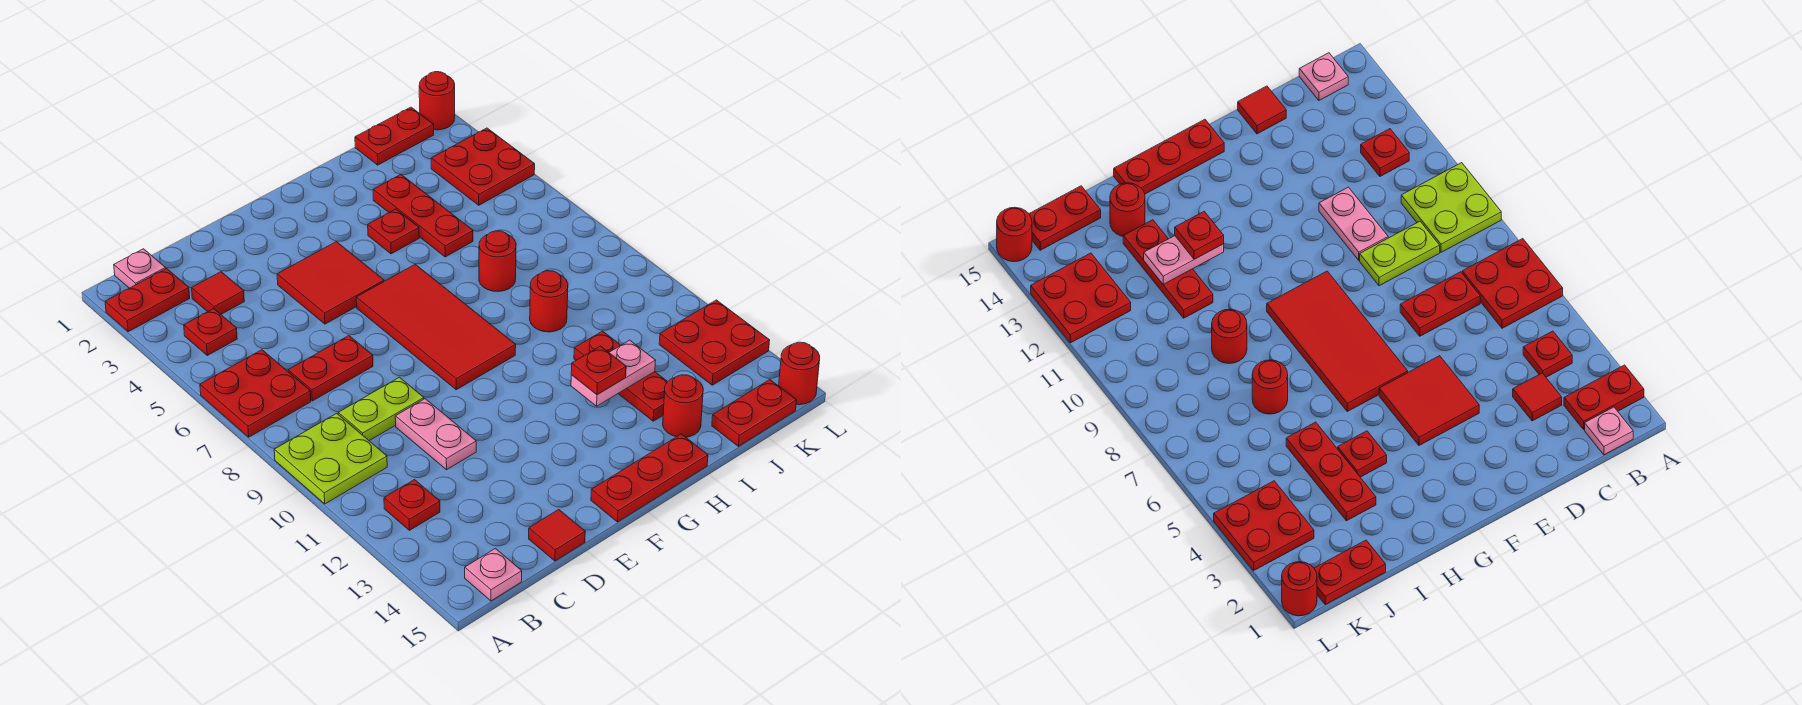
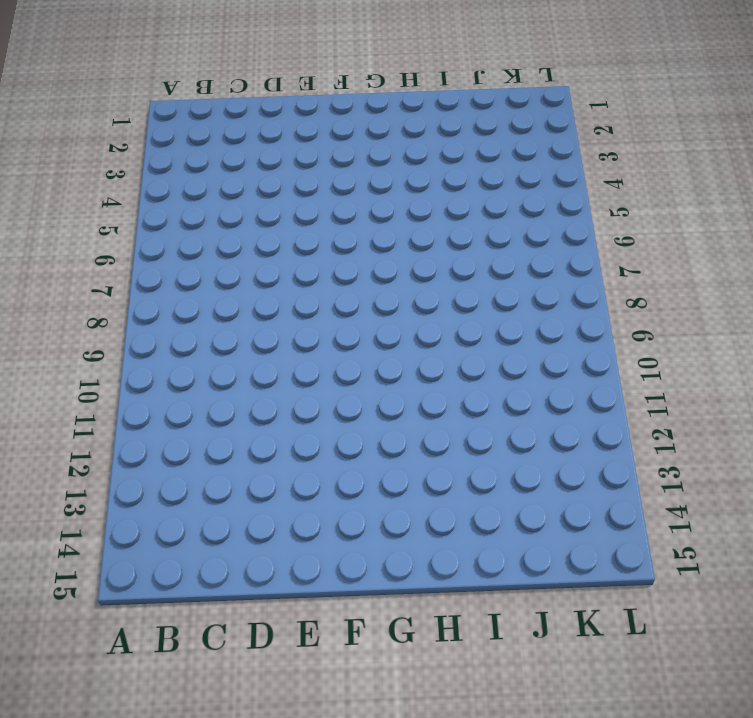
none -> red 1x2 plate [105,269,190,332]
none -> red 2x2 plate [200,350,311,437]
none -> lime 2x2 plate [274,413,387,504]

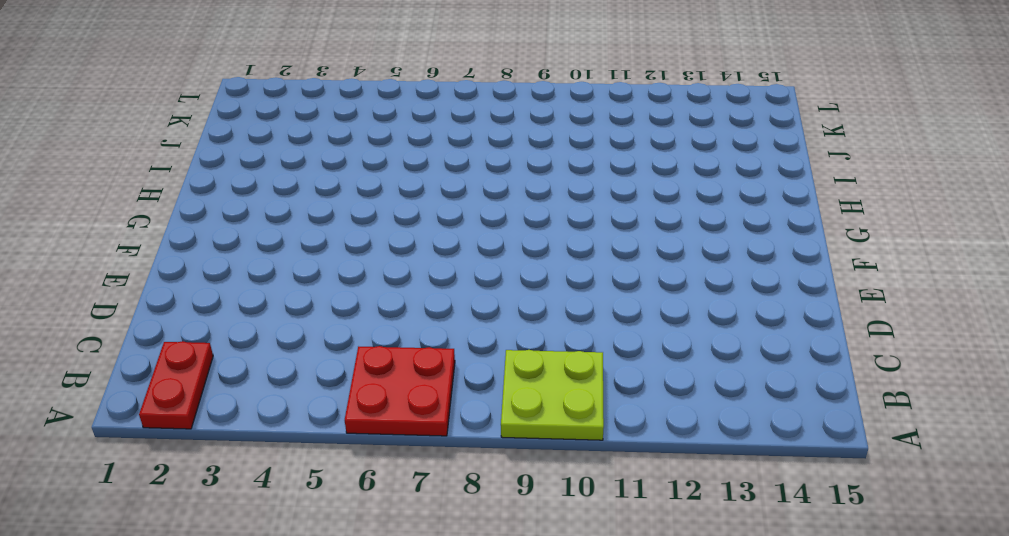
none -> pink 1x1 plate [114,249,166,288]
none -> red 1x1 plate [184,309,237,355]
none -> red 1x1 plate [384,480,440,530]

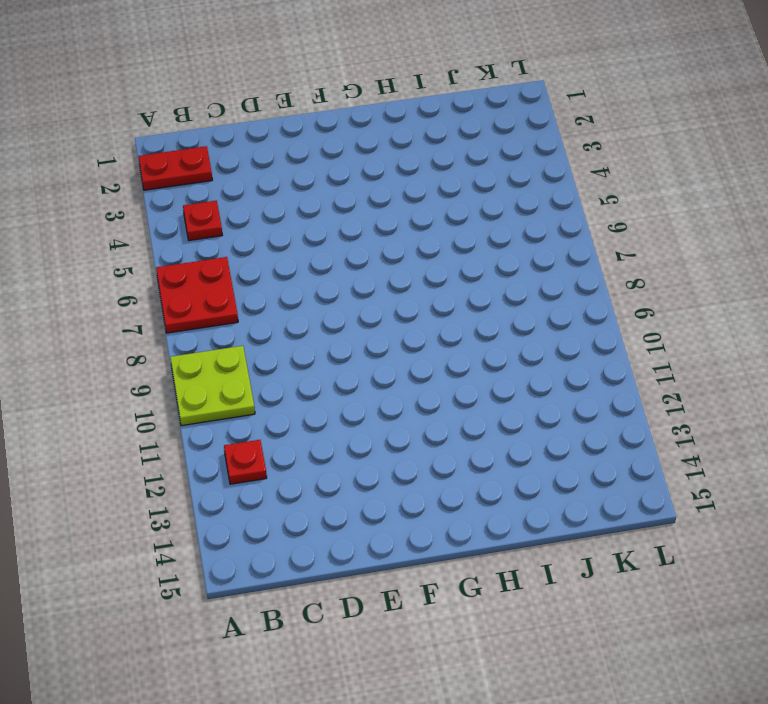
none -> pink 1x1 plate [114,249,166,288]
none -> pink 1x1 plate [465,548,522,601]
none -> red 1x1 tile [192,272,244,314]

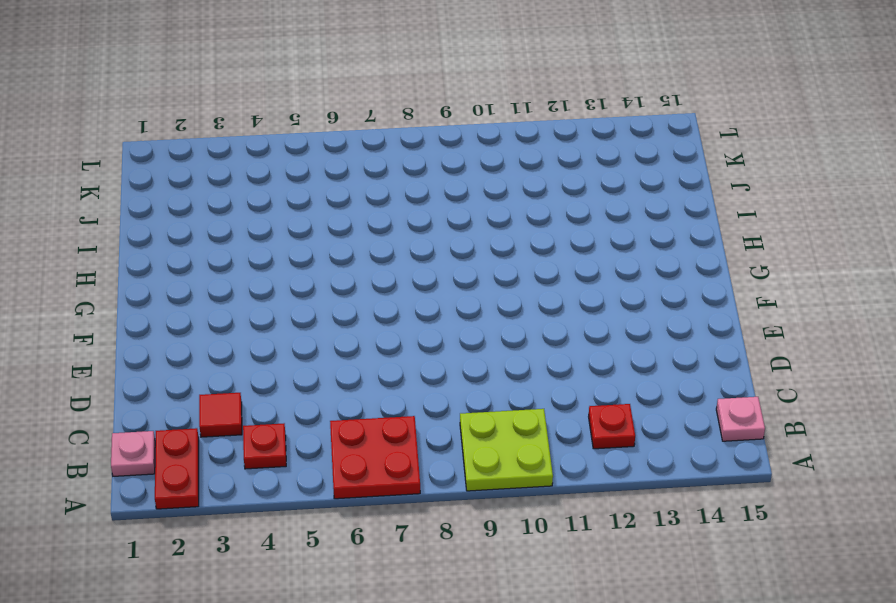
none -> red 1x2 plate [288,336,373,401]
none -> lime 1x2 plate [338,377,424,441]
none -> pink 1x2 plate [395,399,476,470]

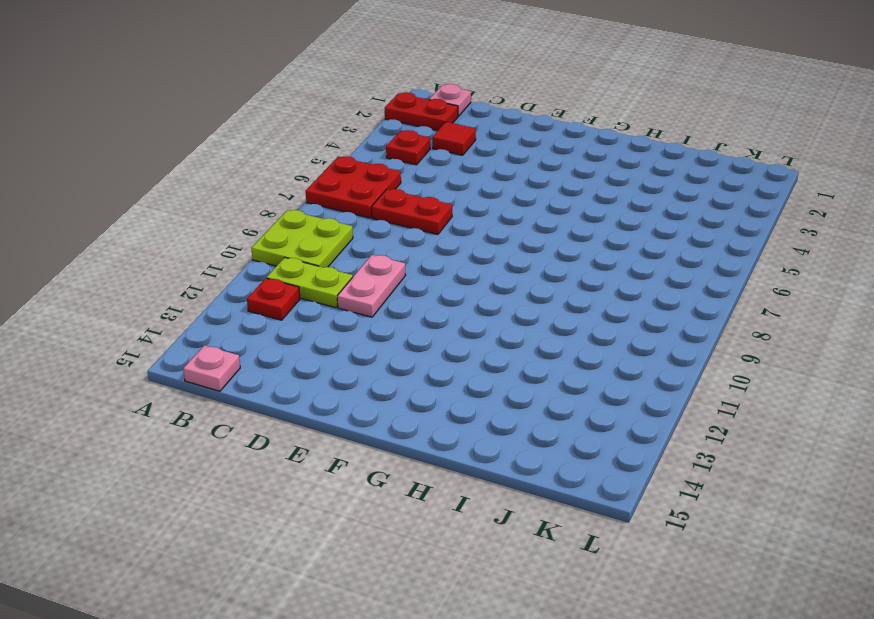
lime 1x2 plate [266,257,353,308] -> lime 1x2 plate moved to [338,377,424,441]
none -> red 1x1 tile [529,510,585,561]
none -> red 2x2 tile [277,242,384,324]
none -> red 2x4 tile [356,264,516,390]

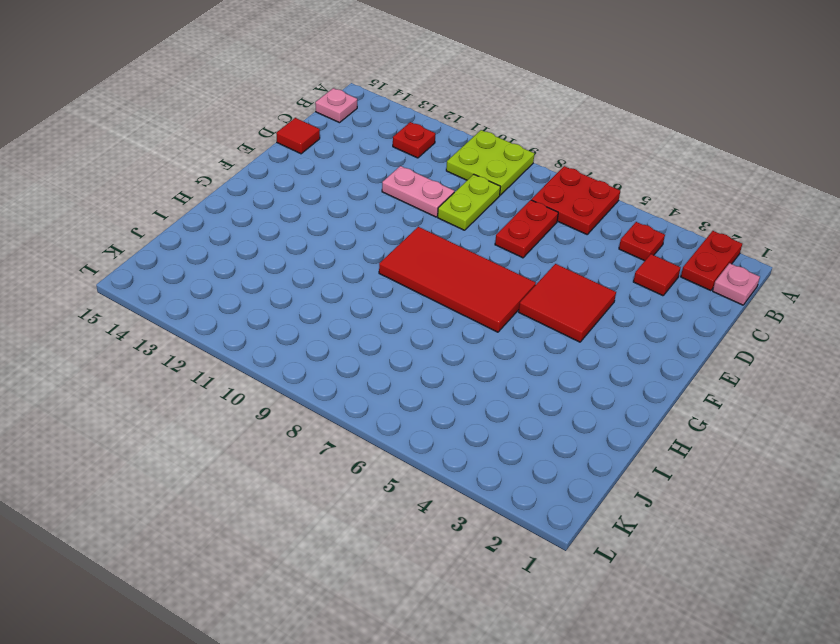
none -> red 1x3 plate [591,434,708,522]
none -> red 1x1 plate [368,209,419,254]
none -> red 1x3 plate [373,174,473,257]

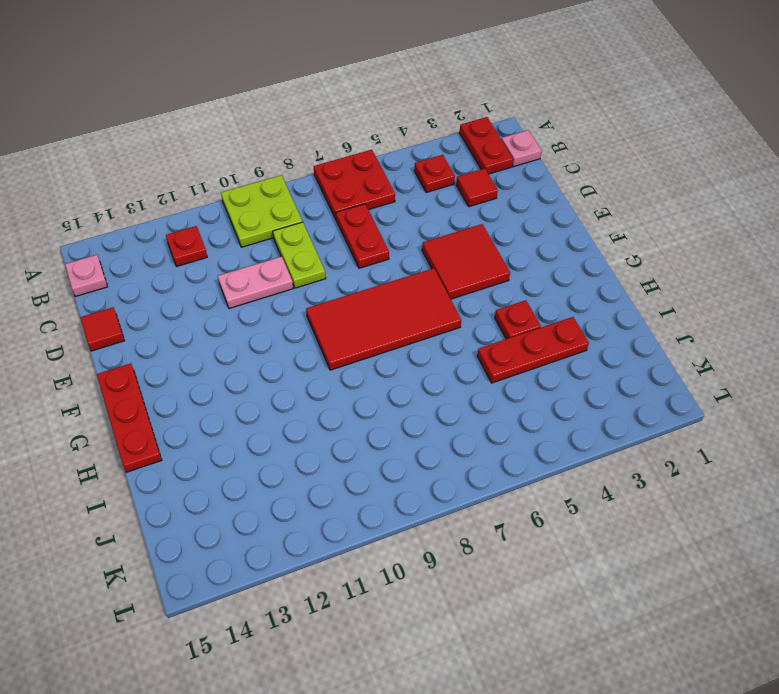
none -> red 1x1 round brick [479,231,516,292]
none -> red 1x1 round brick [530,271,568,332]
none -> red 1x3 plate [574,331,667,421]

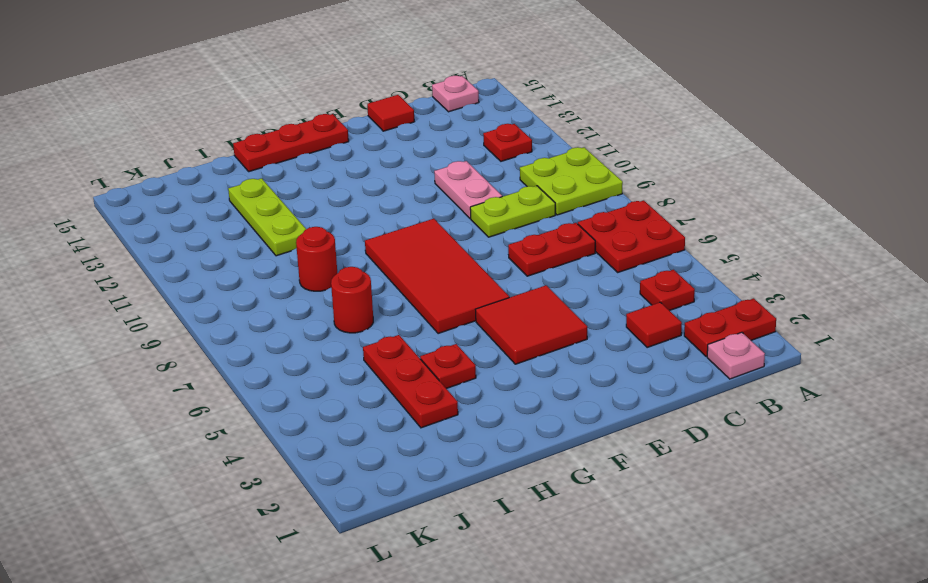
lime 1x3 plate [228,178,306,256] -> red 1x3 plate [574,331,667,421]
none -> red 1x1 round brick [663,375,703,437]
none -> red 1x2 plate [355,107,434,165]
none -> red 1x2 plate [712,380,797,446]

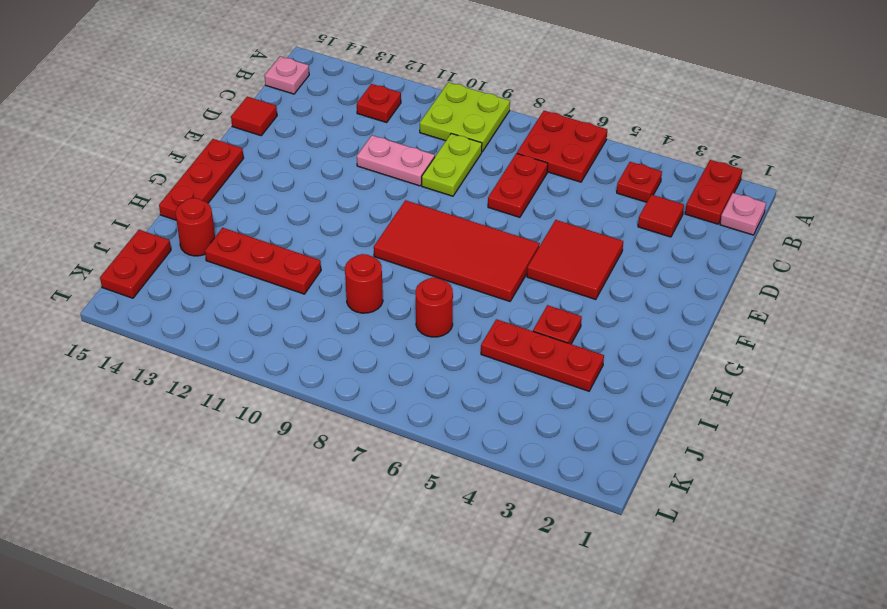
none -> red 1x2 plate [355,107,434,165]
none -> red 2x2 plate [431,128,535,205]
none -> red 2x2 plate [659,300,770,385]

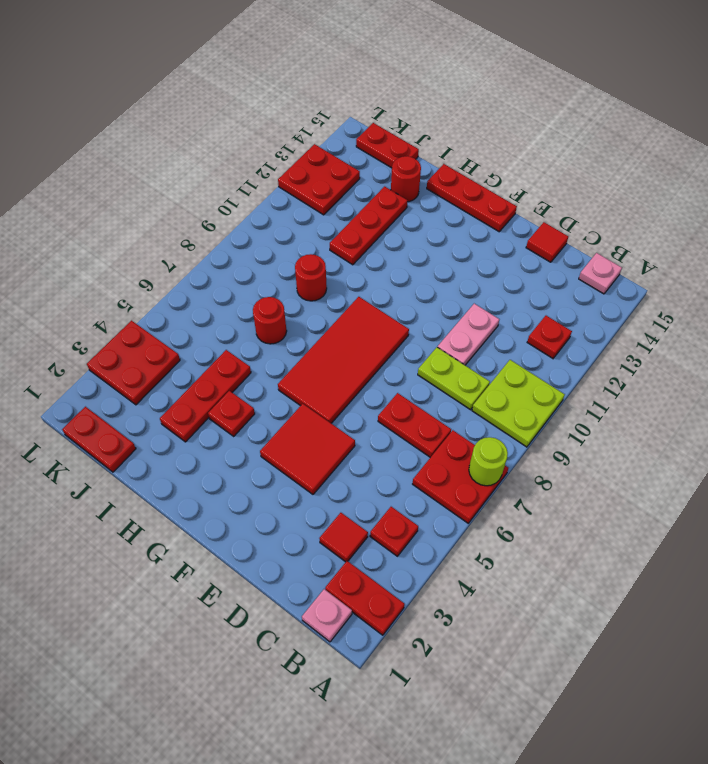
lime 1x1 round brick [469,437,508,486] -> none
none -> red 1x1 round brick [419,72,455,130]
none -> red 1x1 round brick [779,342,820,405]
none -> pink 1x2 plate [571,340,656,406]

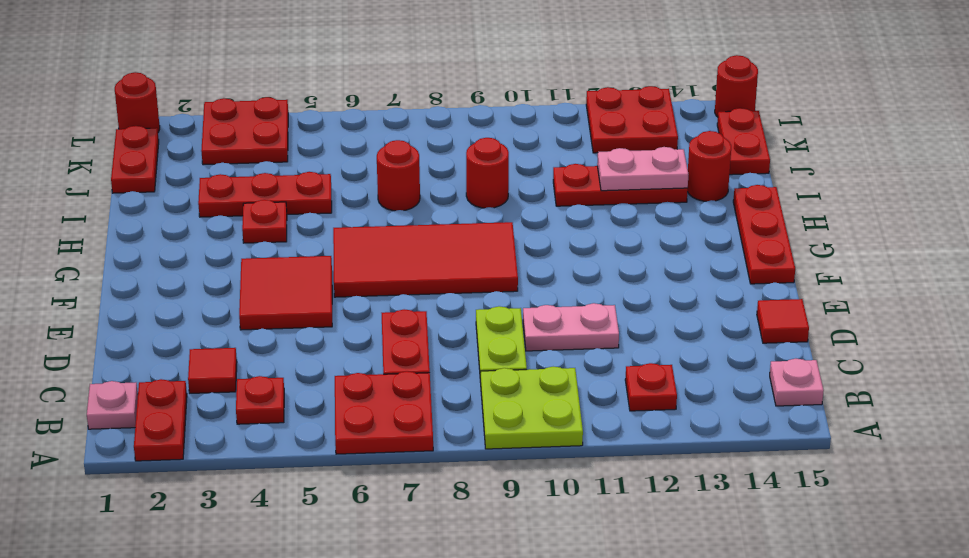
pink 1x2 plate [597,147,689,191] -> pink 1x2 plate turned to [571,340,656,406]
none -> red 1x1 plate [571,346,626,394]

